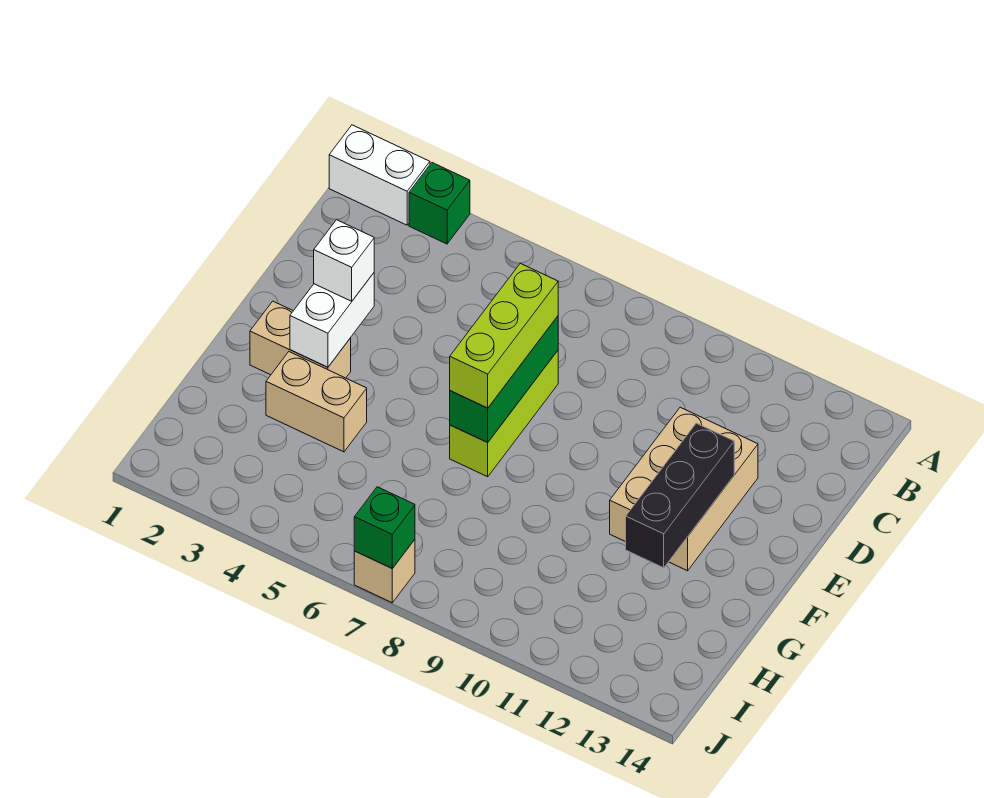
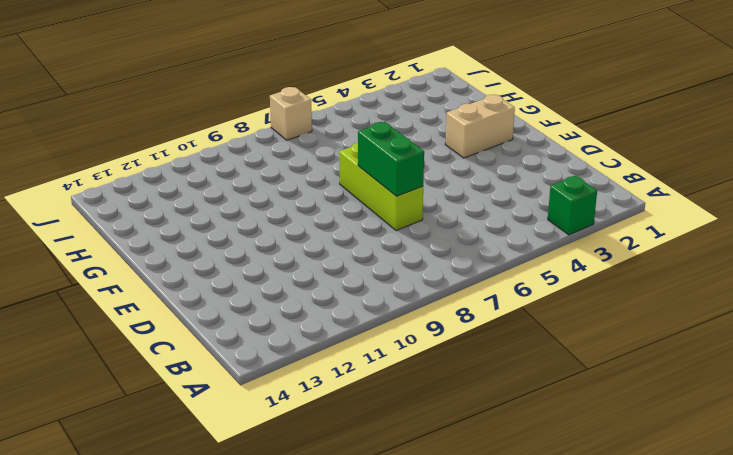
green 1x2 brick [358,122,424,196] -> green 1x3 brick [450,316,558,442]
none -> white 1x2 brick [329,125,430,225]
none -> tan 2x3 brick [610,407,758,571]
none -> tan 1x2 brick [266,352,367,452]

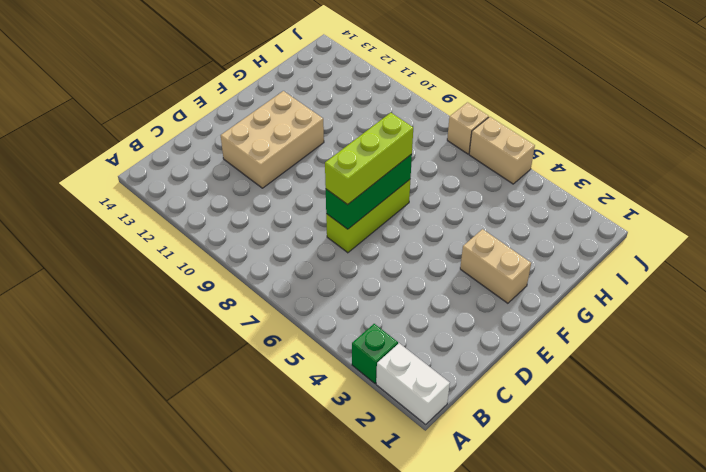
tan 1x2 brick [469,117,535,184] -> tan 1x2 brick moved to [266,352,367,452]
none -> white 1x2 brick [290,273,374,367]
none -> black 1x3 brick [626,423,734,568]
none -> green 1x1 brick [354,487,415,568]

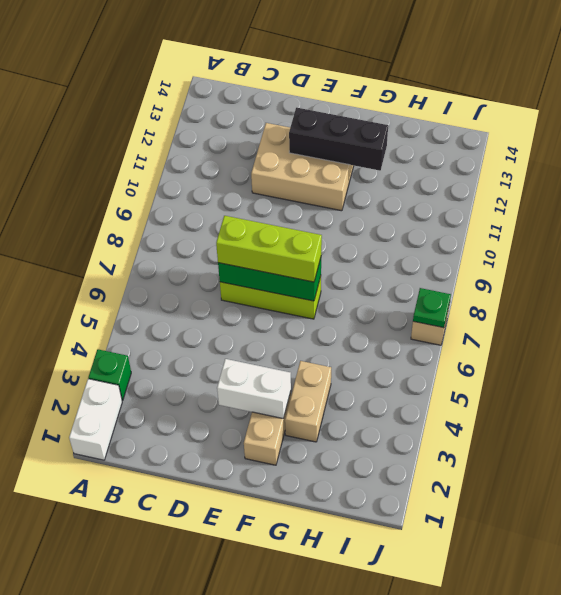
green 1x1 plate [413,288,451,328] -> green 1x1 brick [354,487,415,568]
none -> white 1x1 brick [314,220,374,301]

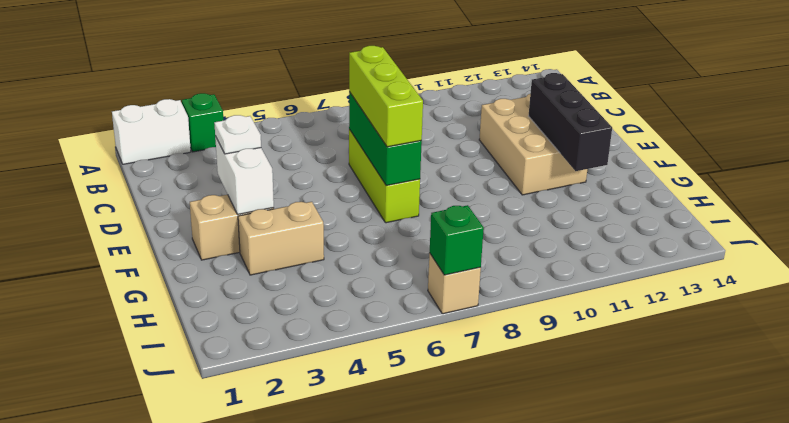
white 1x1 plate [214,115,261,154] -> white 1x1 brick [314,220,374,301]

